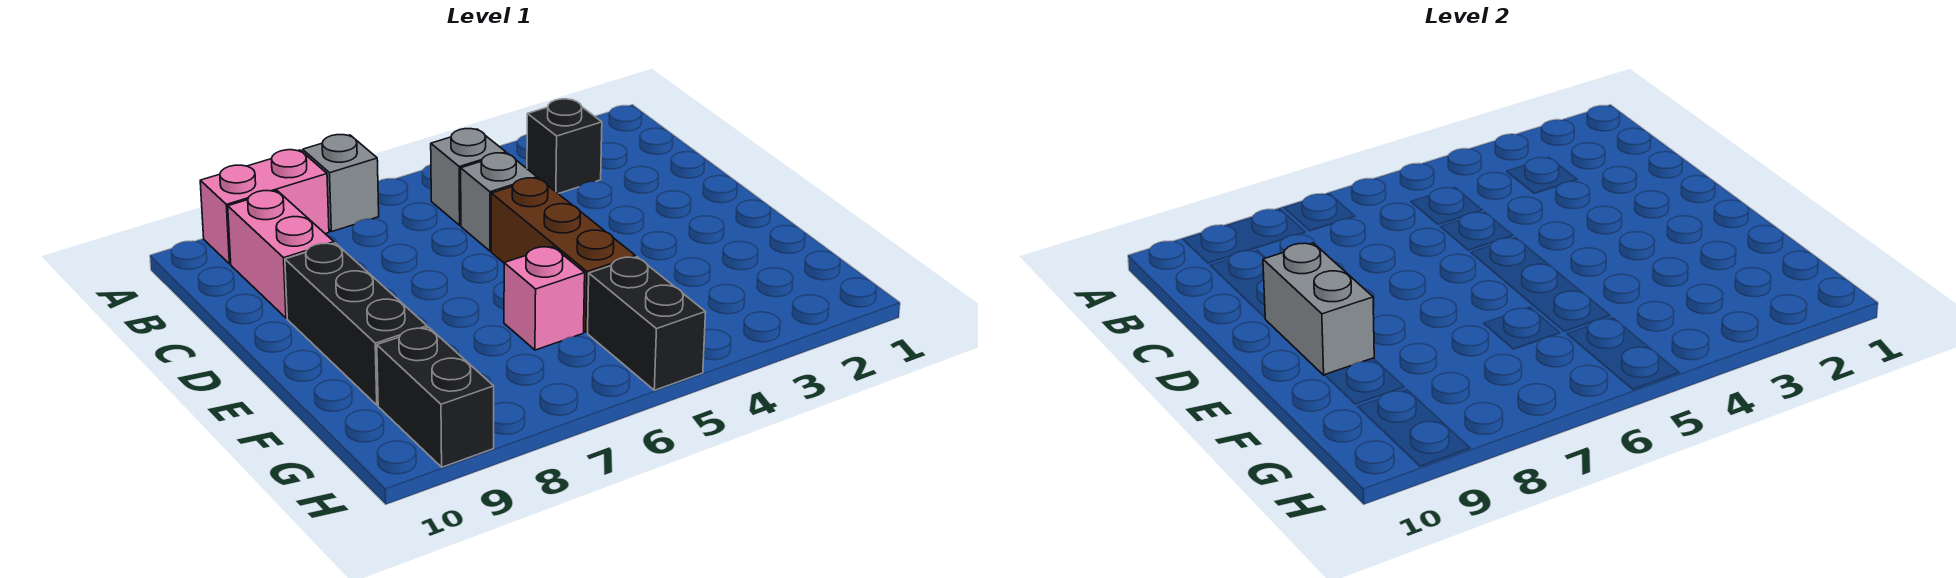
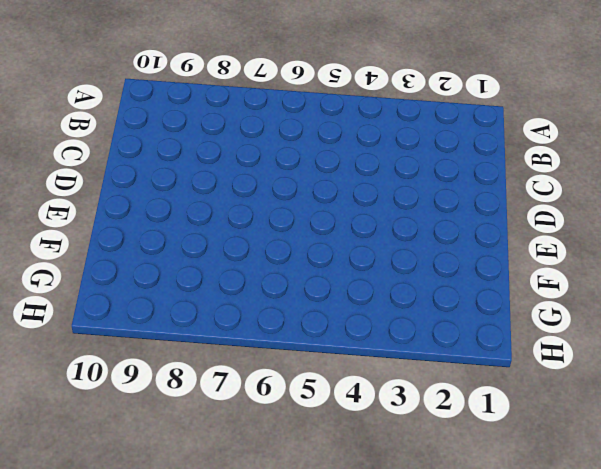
none -> grey 1x1 brick [303,135,379,232]
none -> pink 1x2 brick [200,150,329,264]
none -> black 1x1 brick [527,99,602,194]

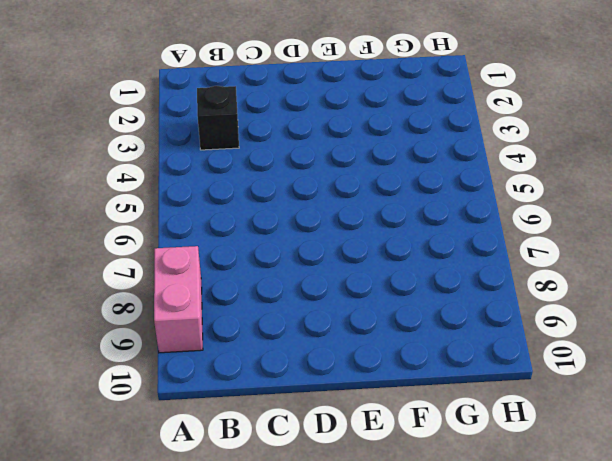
none -> grey 1x1 brick [303,135,379,232]
none -> grey 1x1 brick [431,129,506,225]
none -> pink 1x2 brick [228,191,334,318]

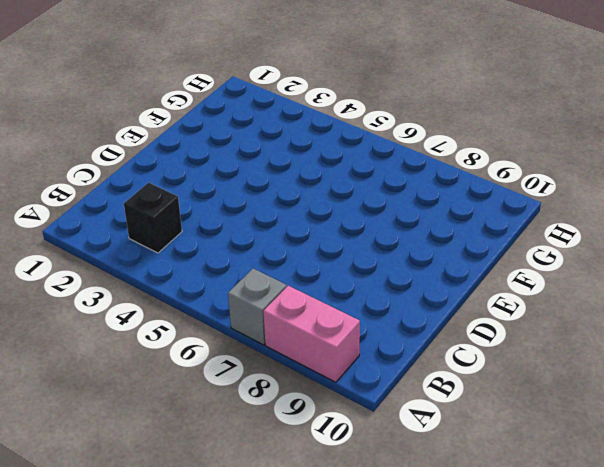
none -> grey 1x1 brick [431,129,506,225]
none -> pink 1x2 brick [228,191,334,318]
none -> grey 1x1 brick [461,153,537,251]

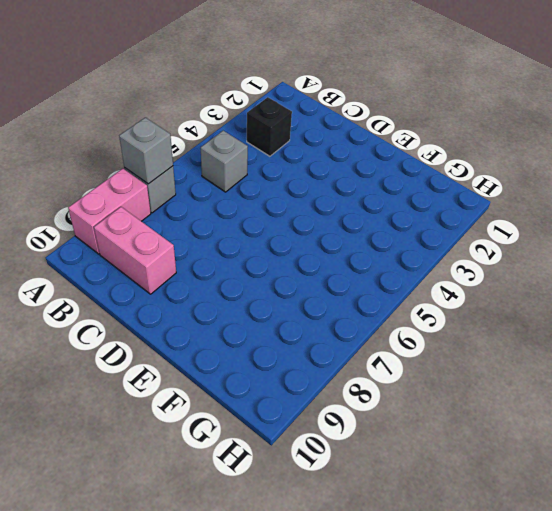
grey 1x1 brick [119,118,173,184] -> grey 1x1 brick moved to [461,153,537,251]
none -> brown 1x3 brick [491,178,635,332]
none -> black 1x3 brick [285,243,427,405]
none -> pink 1x1 brick [504,247,585,350]

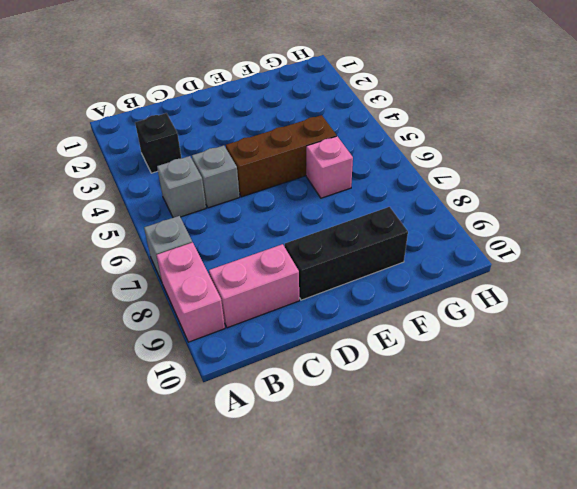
none -> black 1x2 brick [588,257,706,390]
none -> black 1x2 brick [377,327,494,467]
none -> grey 1x2 brick [1263,243,1374,375]

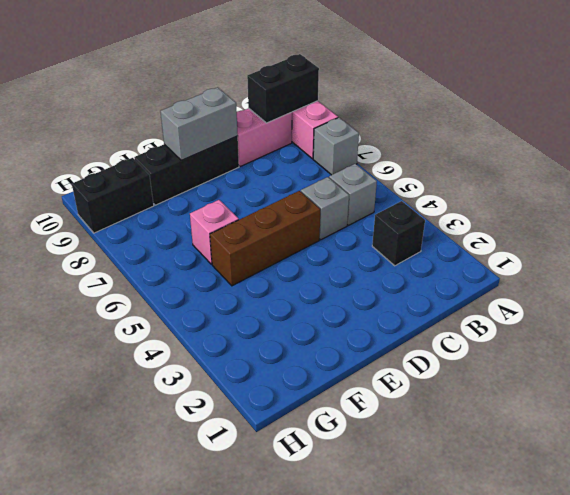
black 1x2 brick [247,54,319,123] -> black 1x2 brick moved to [588,257,706,390]

